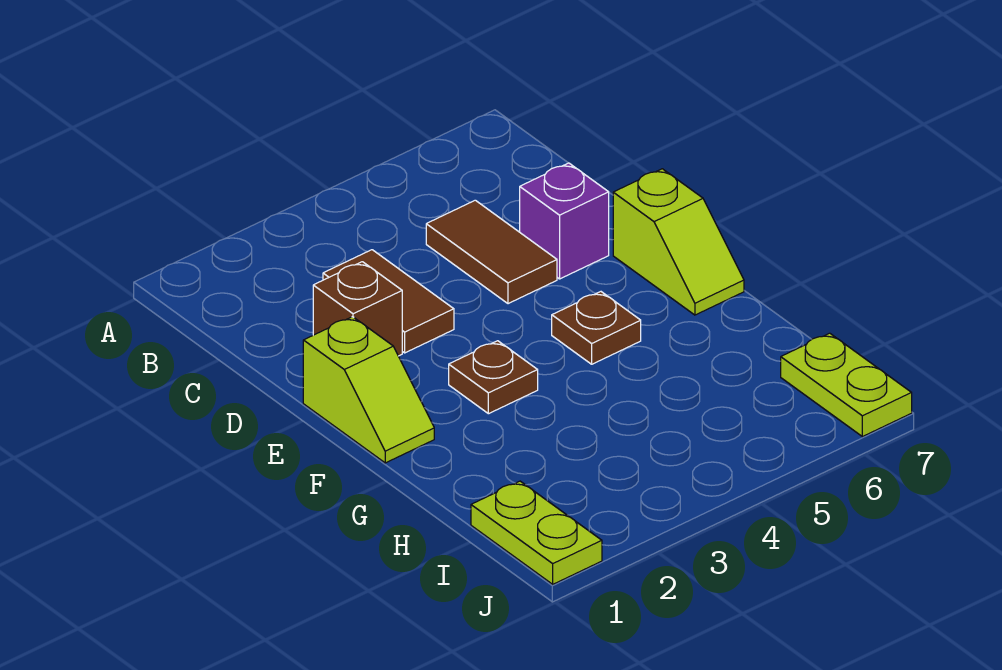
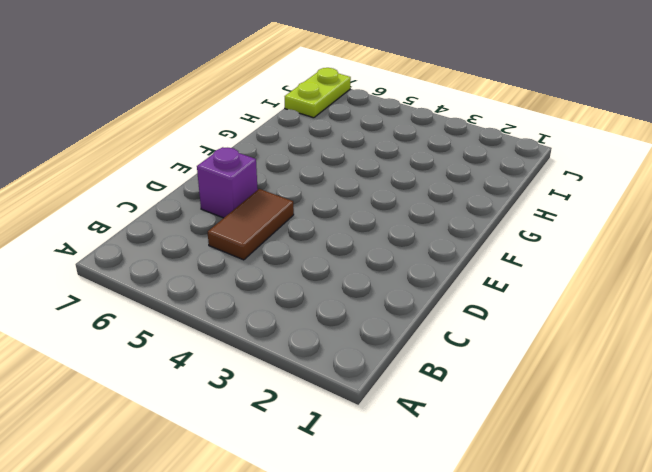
none -> brown 1x2 tile [323,250,454,353]
none -> brown 1x1 brick [313,262,402,356]

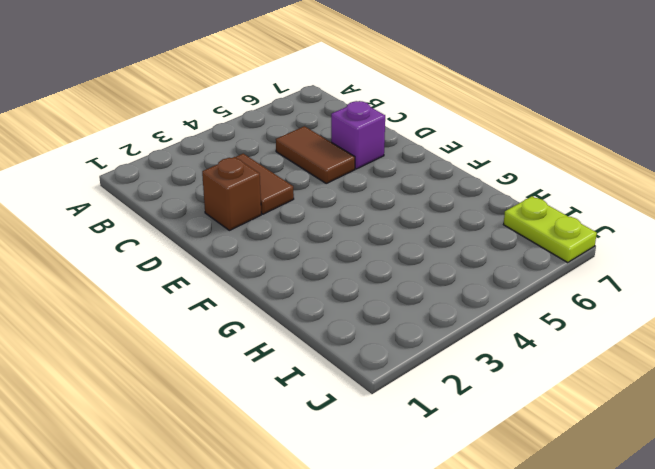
none -> lime 1x2 slope [303,317,434,463]
none -> lime 1x2 slope [613,169,744,315]

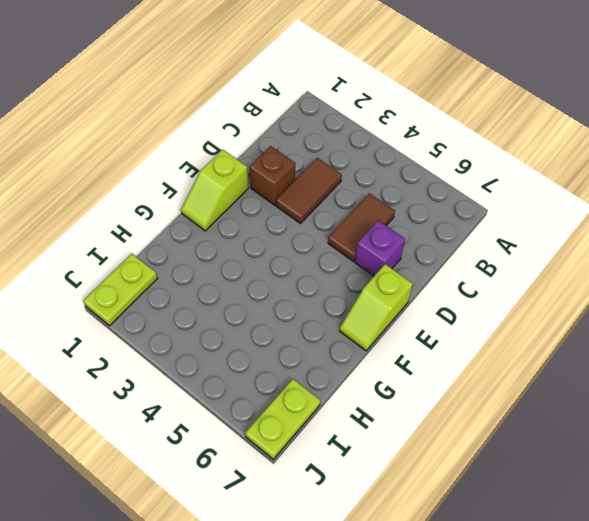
none -> brown 1x1 plate [449,341,538,414]
none -> brown 1x1 plate [552,292,641,364]

